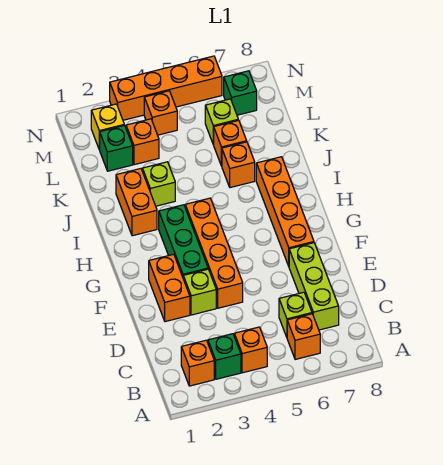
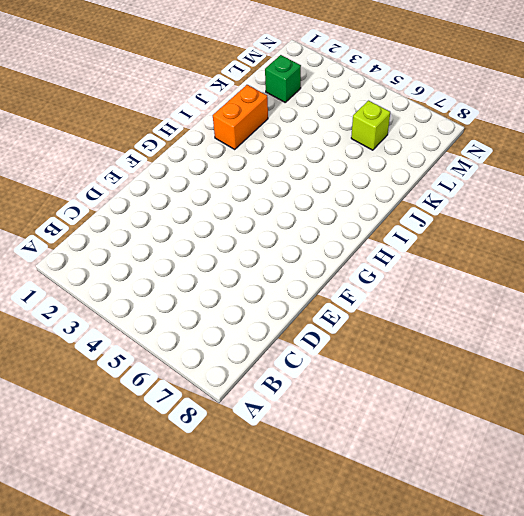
none -> orange 1x1 brick [181,340,214,386]
none -> green 1x1 brick [208,334,241,379]
none -> orange 1x1 brick [234,327,267,373]

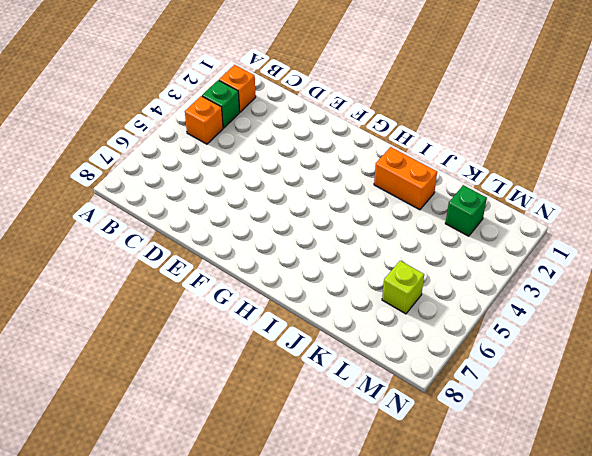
none -> orange 1x1 brick [287,314,320,360]
none -> lime 1x1 brick [279,292,312,337]
none -> lime 1x3 brick [289,243,339,330]

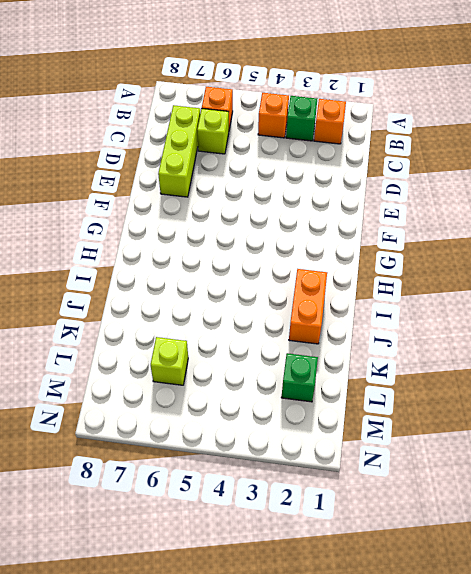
none -> orange 1x2 brick [149,254,190,322]
none -> lime 1x1 brick [183,269,216,315]
none -> orange 1x4 brick [185,198,243,308]

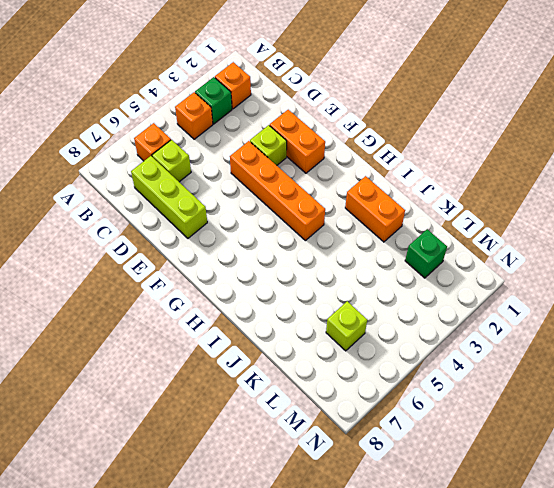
none -> green 1x3 brick [159,205,208,277]
none -> orange 1x4 brick [256,157,314,266]
none -> lime 1x1 brick [142,162,175,206]

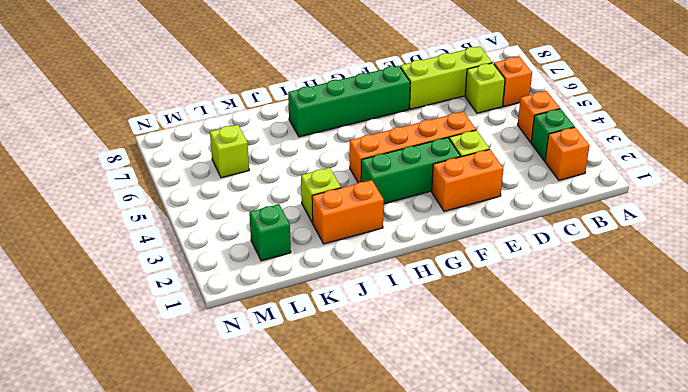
green 1x4 brick [288,66,410,137] -> orange 1x4 brick [256,157,314,266]
none -> orange 1x1 brick [222,142,255,188]
none -> orange 1x1 brick [213,120,247,166]
none -> orange 1x1 brick [126,119,159,165]

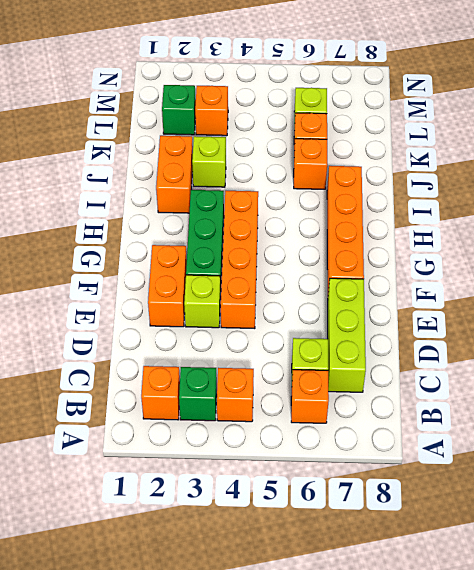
none -> yellow 1x1 brick [91,104,124,150]
none -> orange 1x1 brick [144,91,177,135]
none -> green 1x1 brick [224,71,257,115]

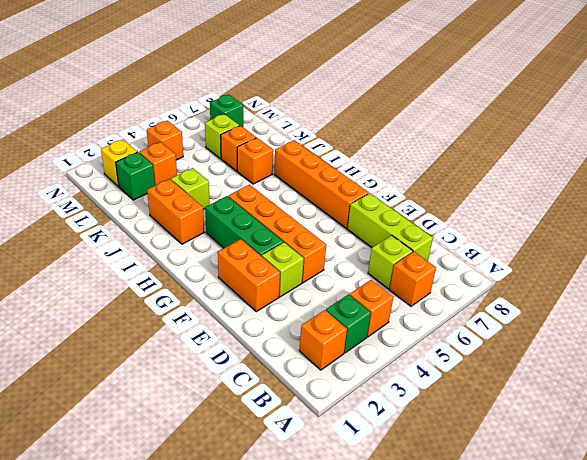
none -> orange 1x4 brick [110,56,222,120]

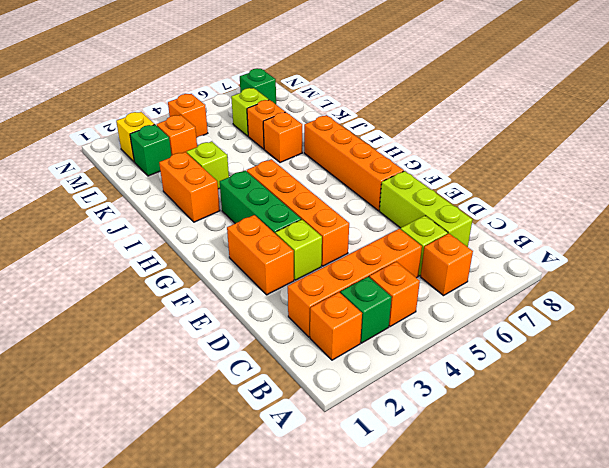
orange 1x4 brick [288,229,422,337] -> orange 1x4 brick moved to [110,56,222,120]

